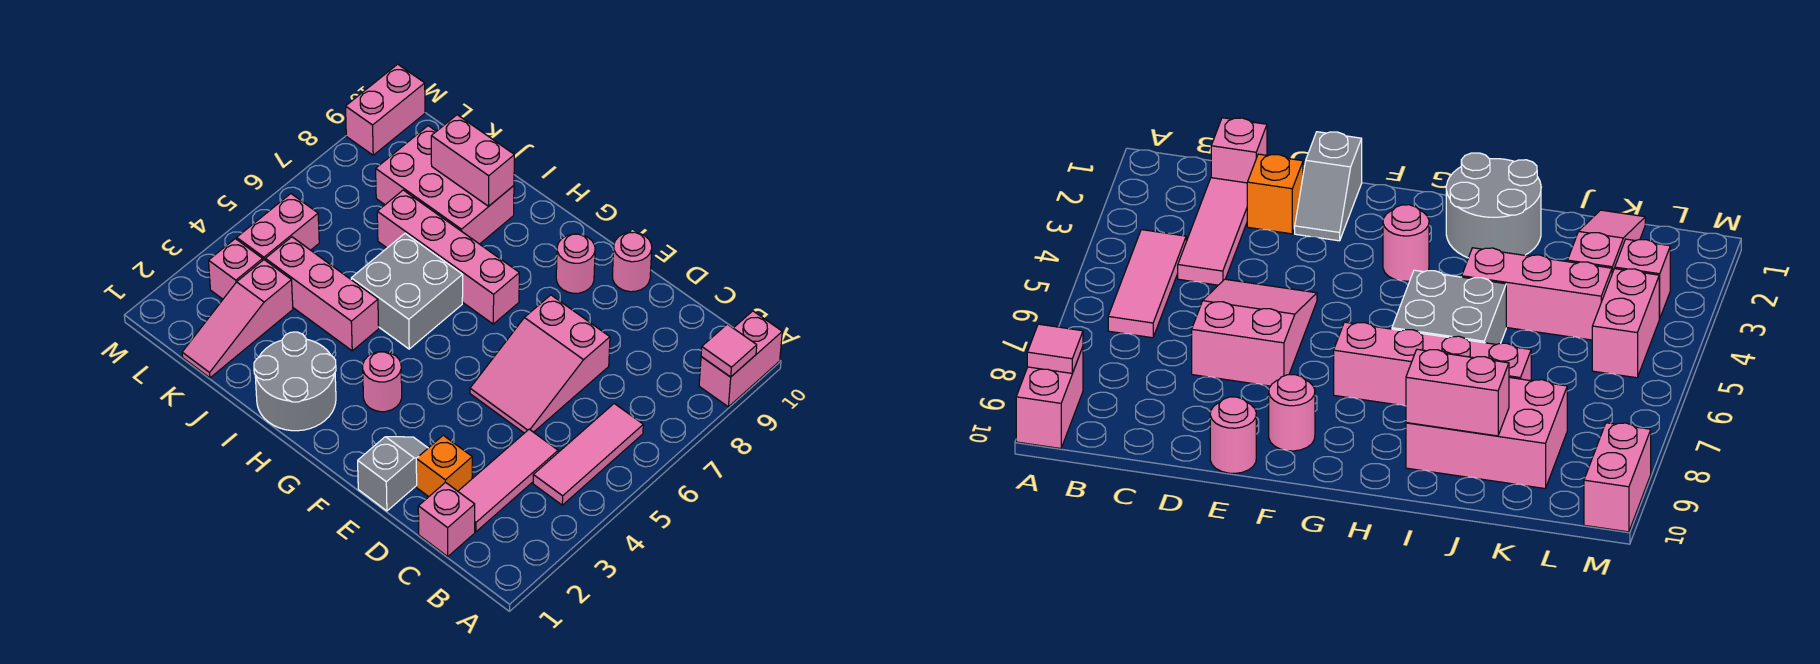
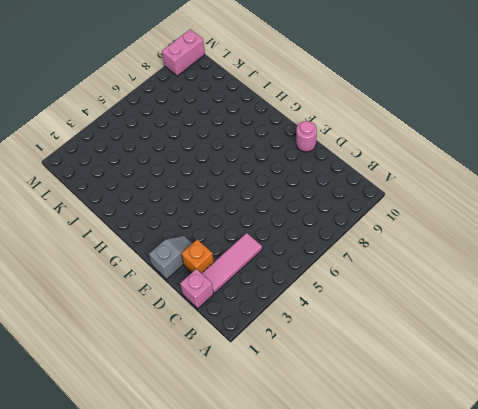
none -> pink 1x2 brick [699,311,782,407]
none -> pink 1x3 tile [533,404,643,505]
none -> pink 2x3 slope [470,295,610,433]

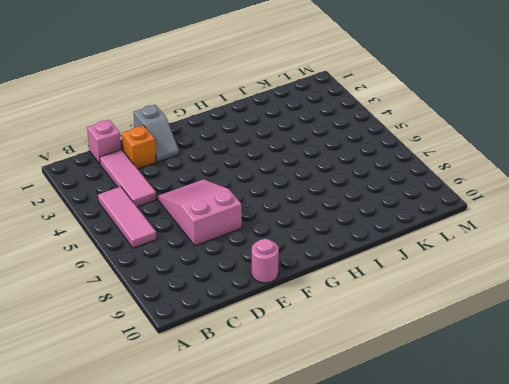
none -> pink 1x2 brick [699,311,782,407]
none -> pink 1x1 round brick [556,234,595,293]
none -> pink 1x1 round brick [363,352,402,412]

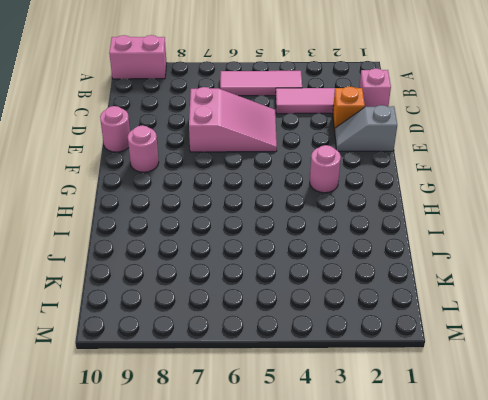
none -> pink 1x4 brick [377,190,519,324]
none -> grey 2x2 round brick [254,332,336,431]
none -> grey 2x2 brick [351,233,463,349]

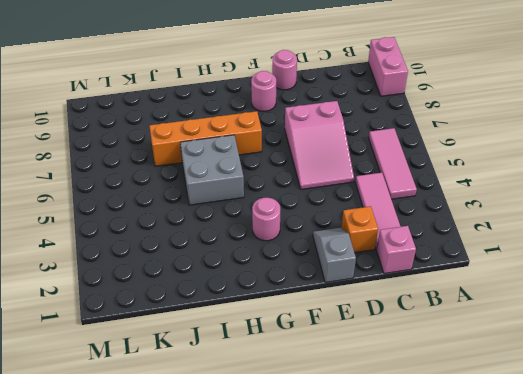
orange 1x4 brick [149,111,262,166] -> pink 1x4 brick [377,190,519,324]
none -> grey 2x2 round brick [254,332,336,431]
none -> pink 1x3 brick [265,237,379,351]
none -> pink 2x3 brick [376,126,514,244]

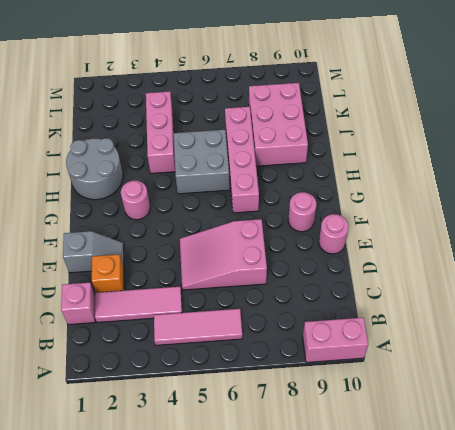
none -> pink 1x3 slope [182,260,293,378]
none -> pink 1x1 brick [209,239,263,299]
none -> pink 1x2 brick [237,194,319,260]

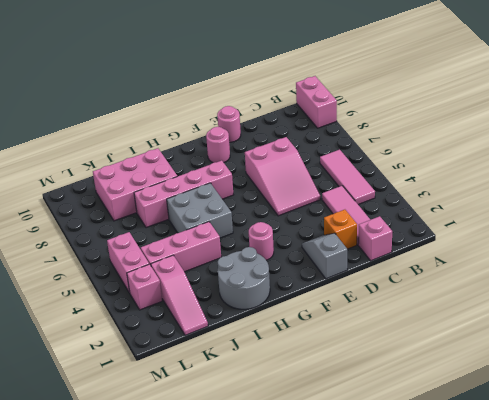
none -> pink 1x2 brick [346,64,425,155]
none -> pink 1x1 tile [701,324,757,377]
none -> pink 1x2 brick [431,115,514,206]

